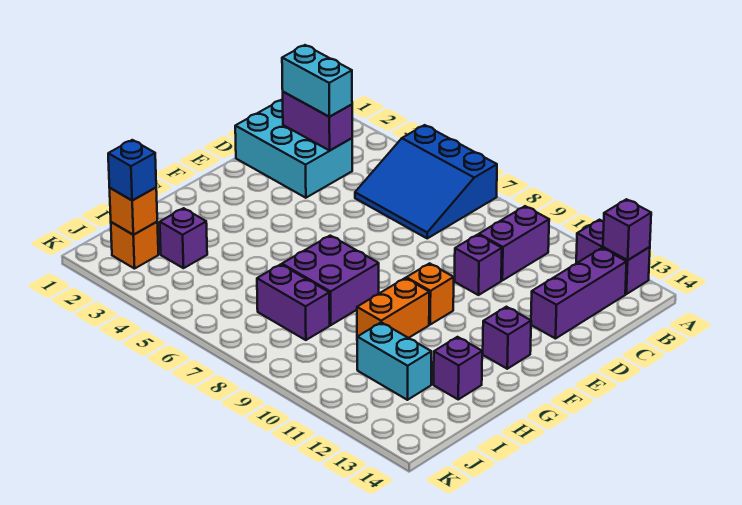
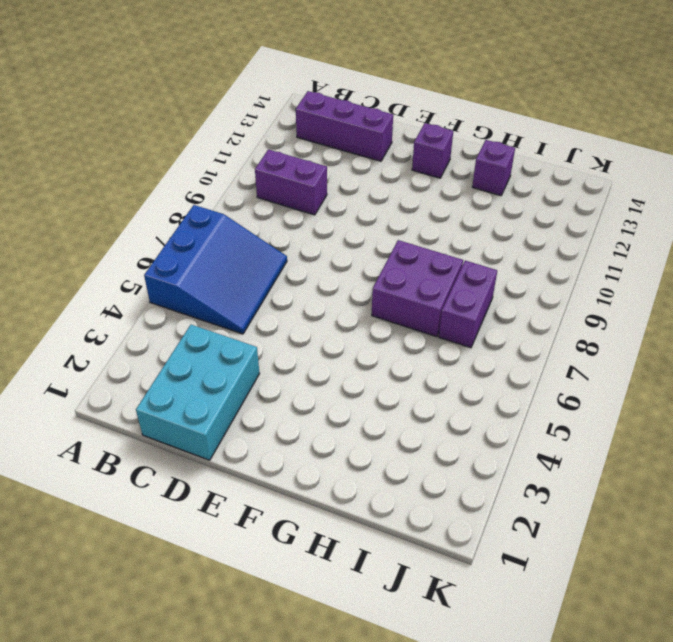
none -> purple 1x2 brick [576,220,650,294]
none -> purple 1x1 brick [454,235,502,295]
none -> orange 1x1 brick [406,263,454,324]

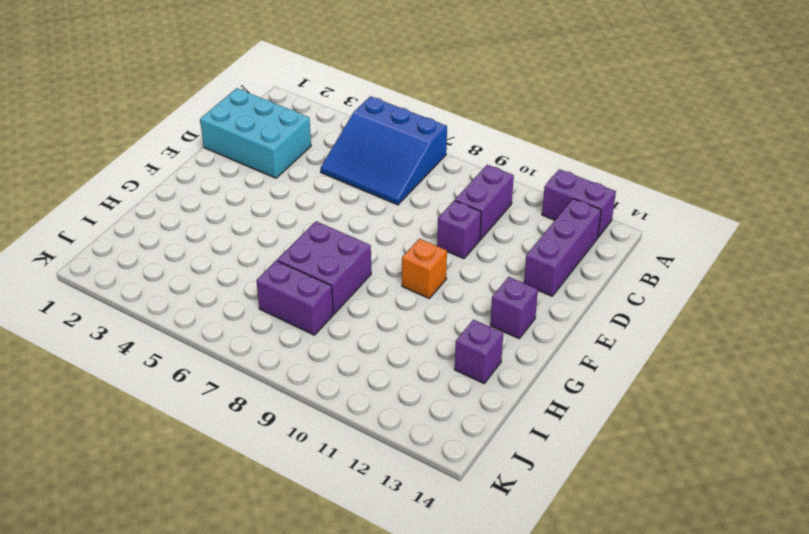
none -> orange 1x2 brick [357,278,429,338]
none -> purple 1x1 brick [160,208,207,268]
none -> cyan 1x2 brick [357,322,431,400]

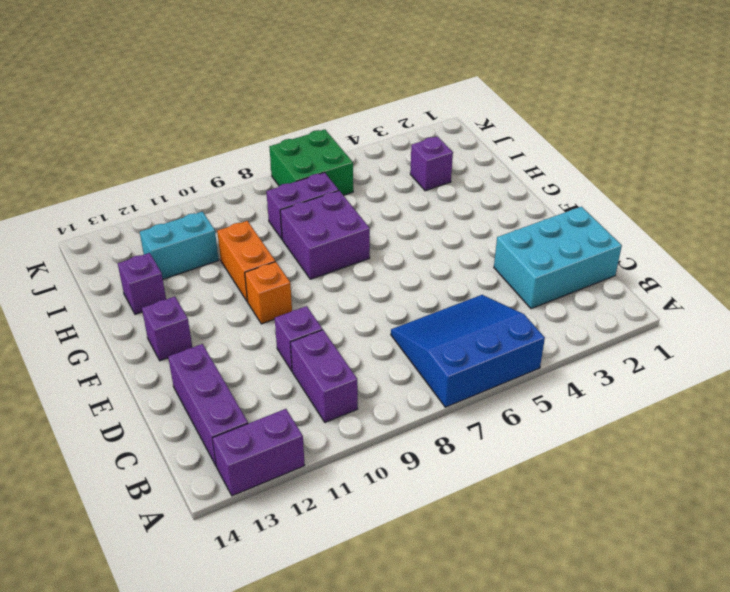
green 2x2 brick [269,129,353,195] -> none
none -> orange 1x1 brick [111,222,158,269]
none -> purple 1x1 brick [603,199,651,260]
none -> purple 1x2 brick [283,92,352,150]

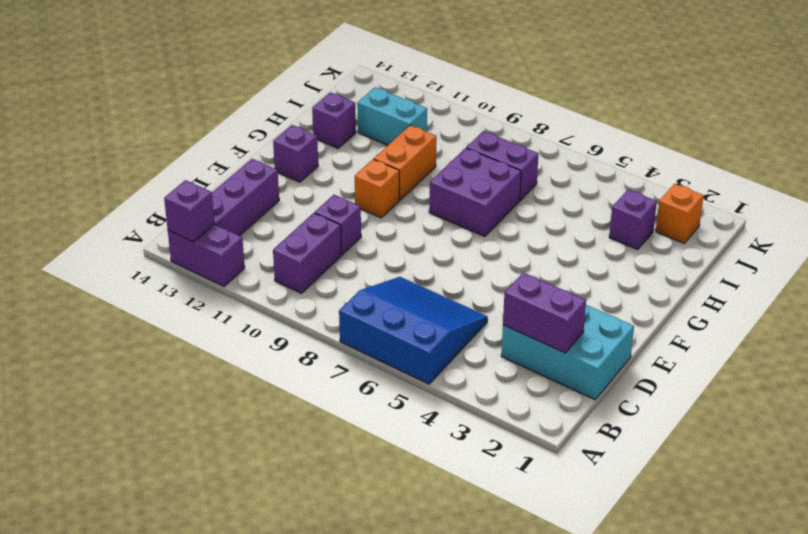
none -> orange 1x1 brick [110,188,157,235]
none -> cyan 1x2 brick [282,45,352,117]
none -> blue 1x1 brick [108,140,156,200]

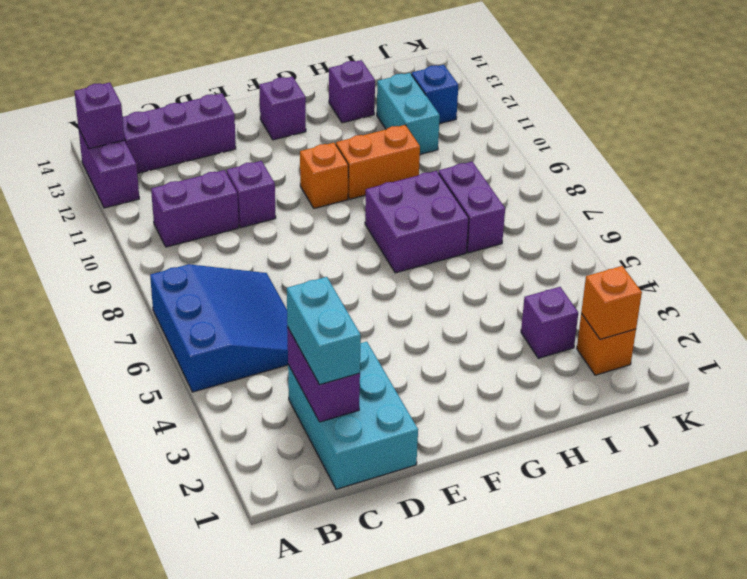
blue 1x1 brick [412,65,458,124] -> blue 1x1 brick moved to [108,140,156,200]

